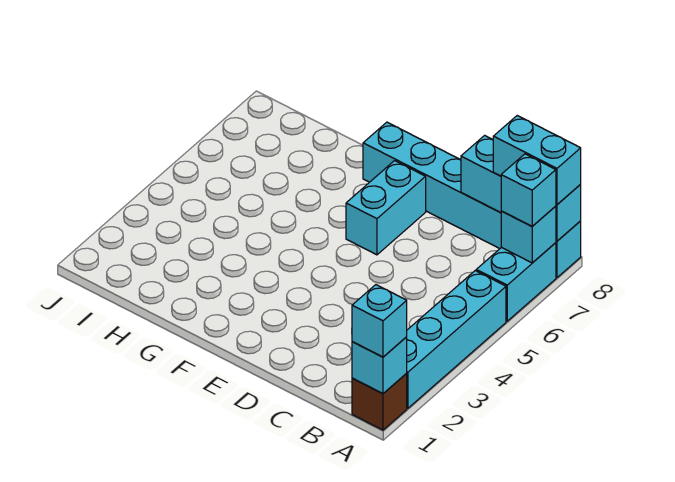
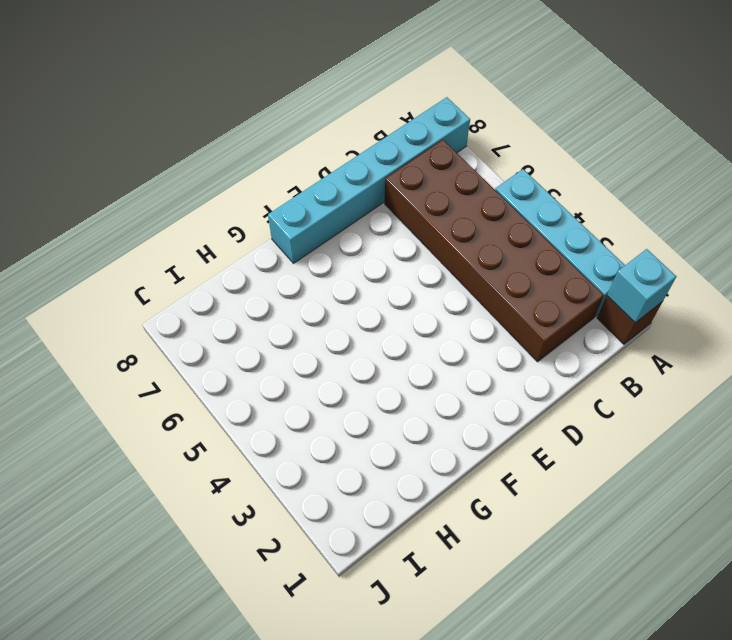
brown 2x6 brick [385,140,604,362] -> none
none -> cyan 1x2 brick [476,243,556,321]
none -> cyan 1x2 brick [346,161,426,255]

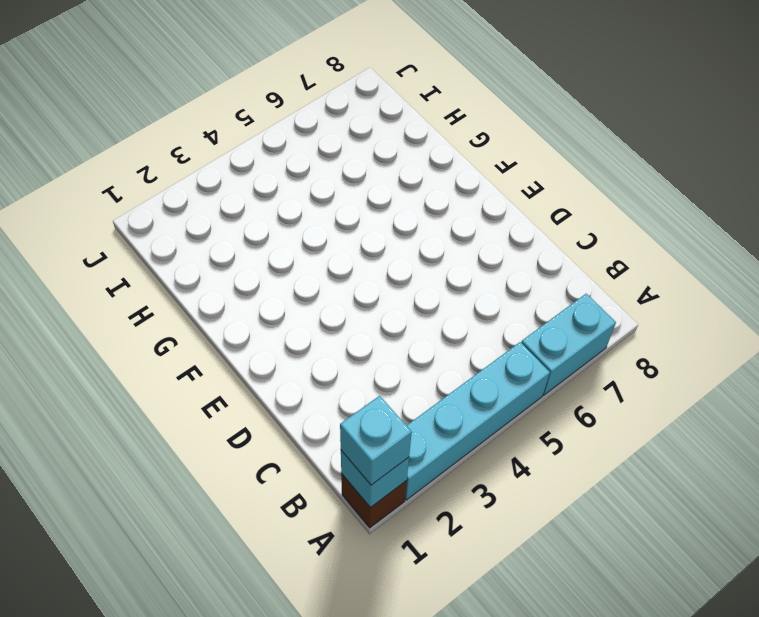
none -> cyan 1x6 brick [363,122,581,278]
none -> cyan 1x2 brick [346,161,426,255]

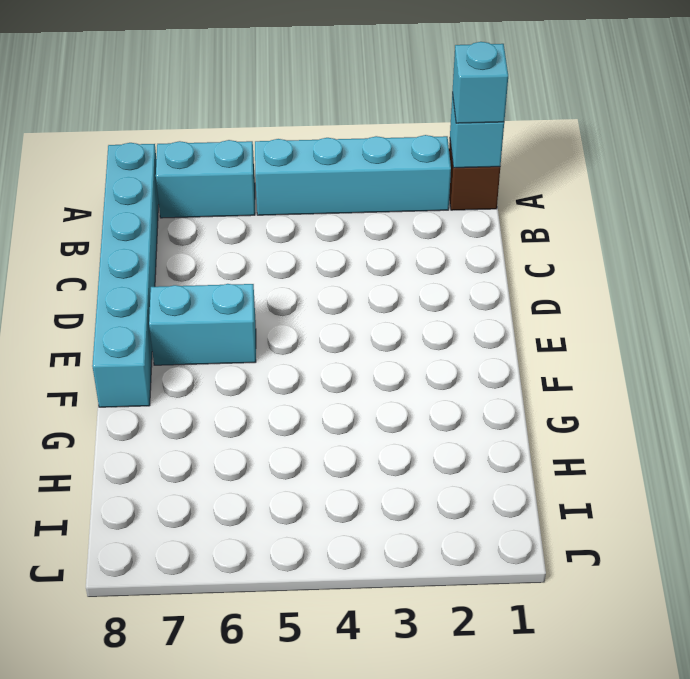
none -> cyan 1x1 brick [501,206,556,263]
none -> cyan 1x3 brick [461,135,581,241]

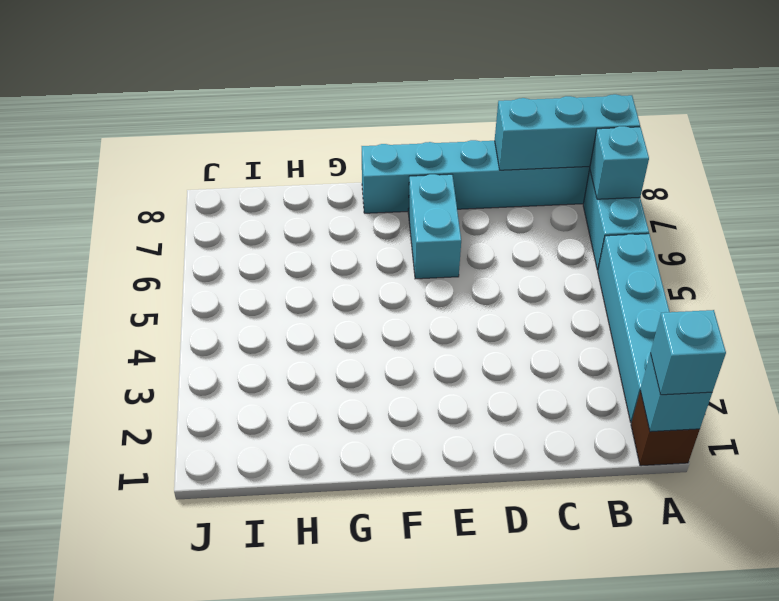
none -> cyan 1x1 brick [501,154,556,226]
none -> cyan 1x2 brick [493,116,581,205]

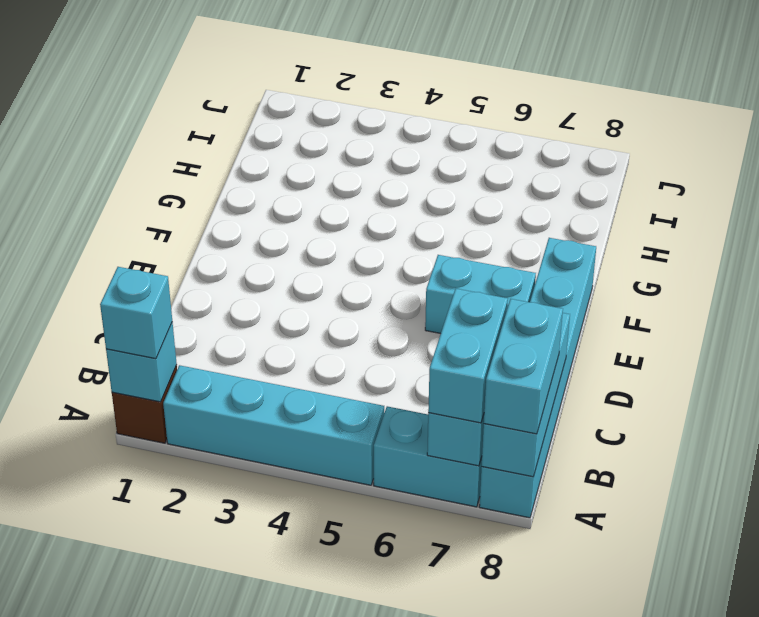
cyan 1x2 brick [428,289,508,423] -> cyan 1x1 brick [501,154,556,226]

